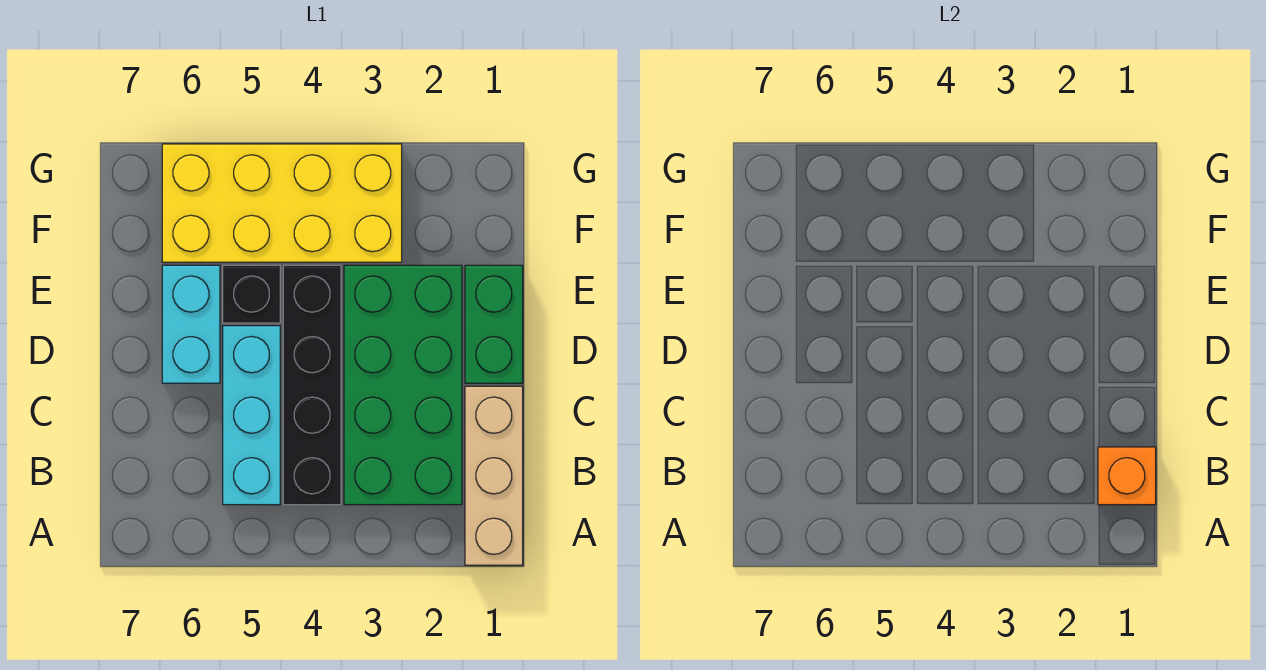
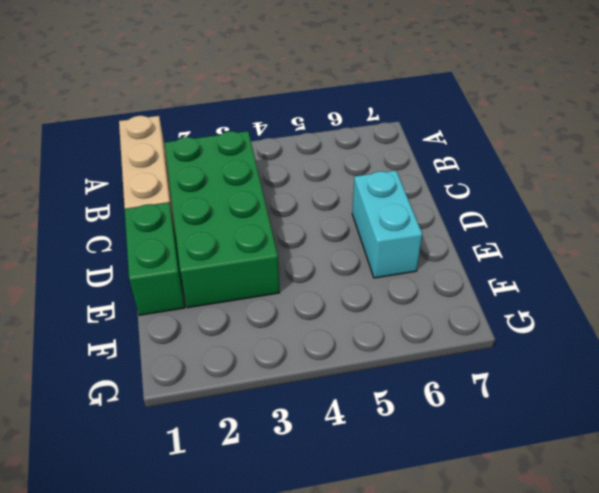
none -> black 1x4 brick [283,265,341,505]
none -> cyan 1x3 brick [223,326,280,505]

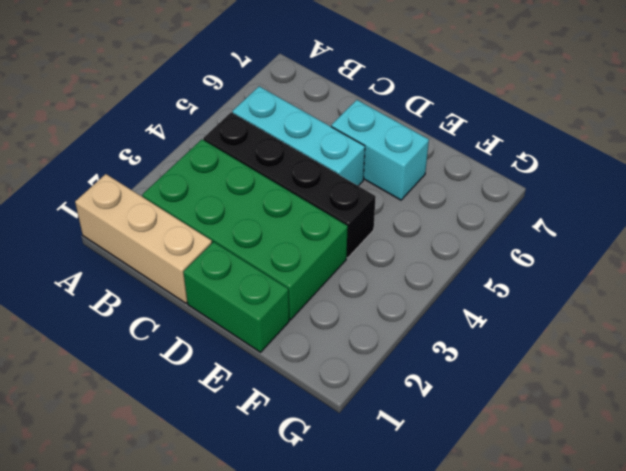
none -> black 1x1 brick [223,265,280,323]
none -> yellow 2x4 brick [162,144,402,262]

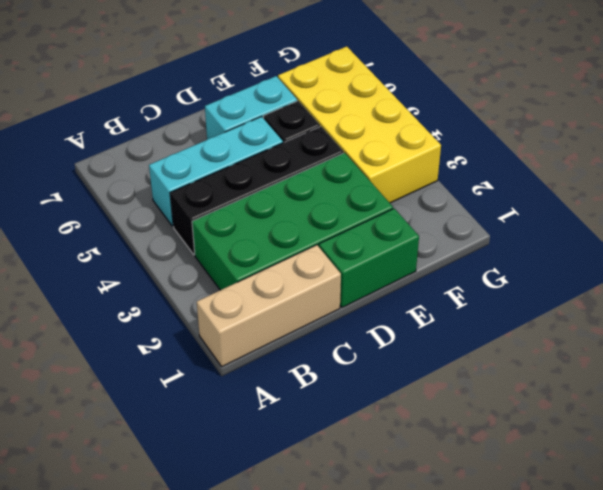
none -> orange 1x1 brick [1098,447,1156,505]

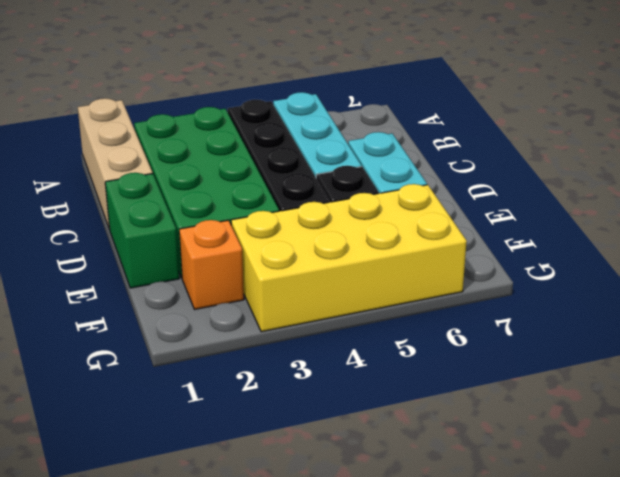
orange 1x1 brick [179,220,244,309] -> orange 1x1 brick moved to [1098,447,1156,505]

